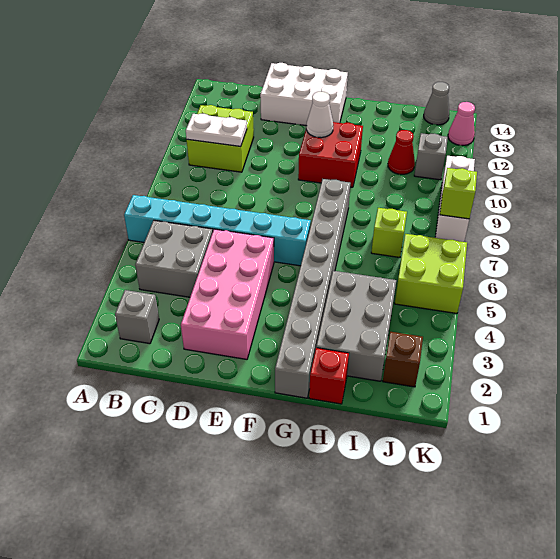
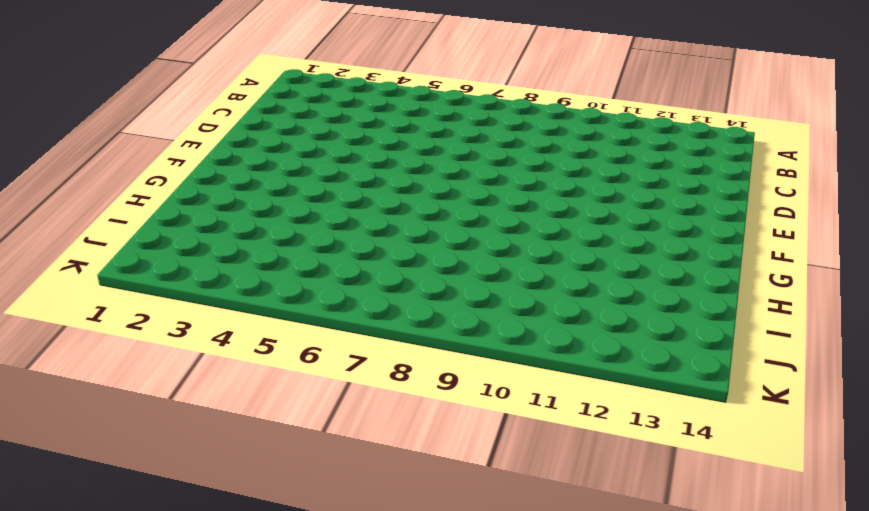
none -> cyan 1x6 brick [124,195,311,266]
none -> grey 1x1 brick [115,290,159,344]
none -> grey 2x2 brick [135,220,213,297]

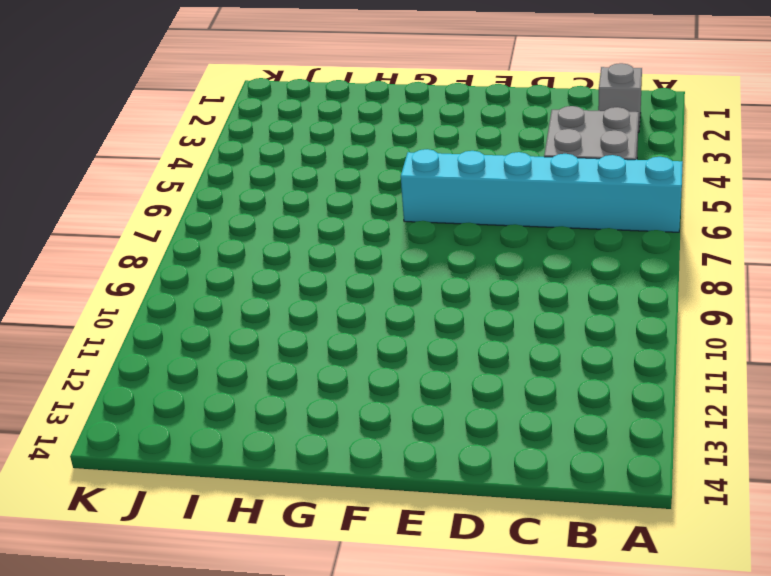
none -> lime 2x2 brick [187,105,254,172]
none -> pink 2x4 brick [181,229,274,359]
none -> white 2x3 brick [260,63,348,126]

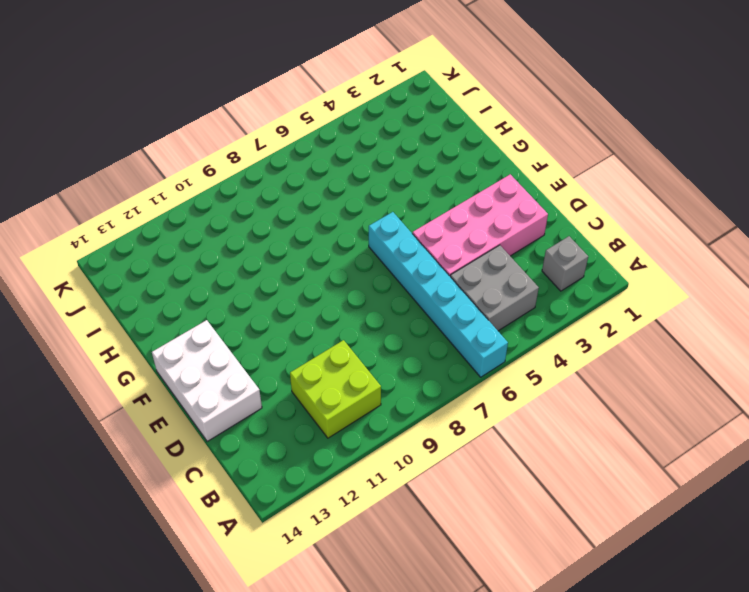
none -> red 2x2 brick [298,122,363,187]
none -> grey 1x8 brick [275,179,350,398]
none -> red 1x1 brick [309,348,349,404]

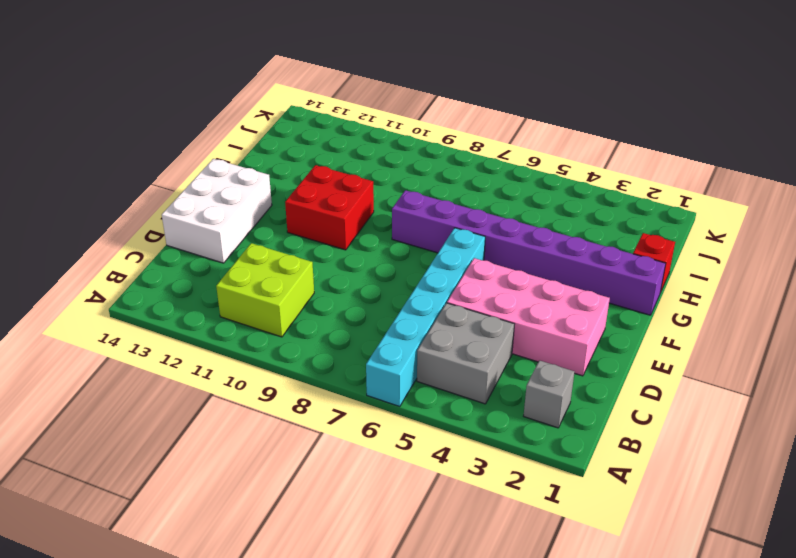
purple 1x8 brick [392,190,666,315] -> grey 1x8 brick [275,179,350,398]
none -> grey 2x3 brick [316,271,396,381]
none -> lime 1x1 brick [371,208,407,257]
none -> red 1x1 cone [388,130,415,174]

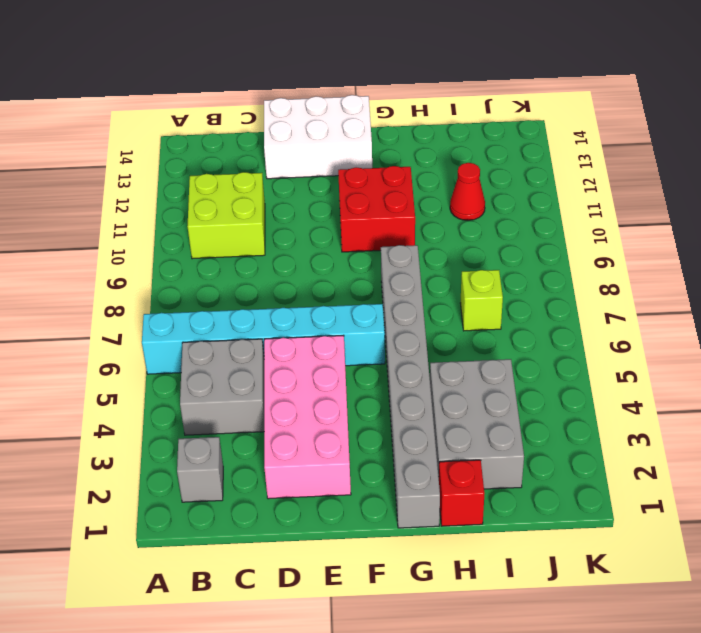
none -> brown 1x1 brick [383,332,423,387]
none -> lime 2x2 brick [395,234,467,313]
none -> grey 1x1 brick [414,133,448,180]

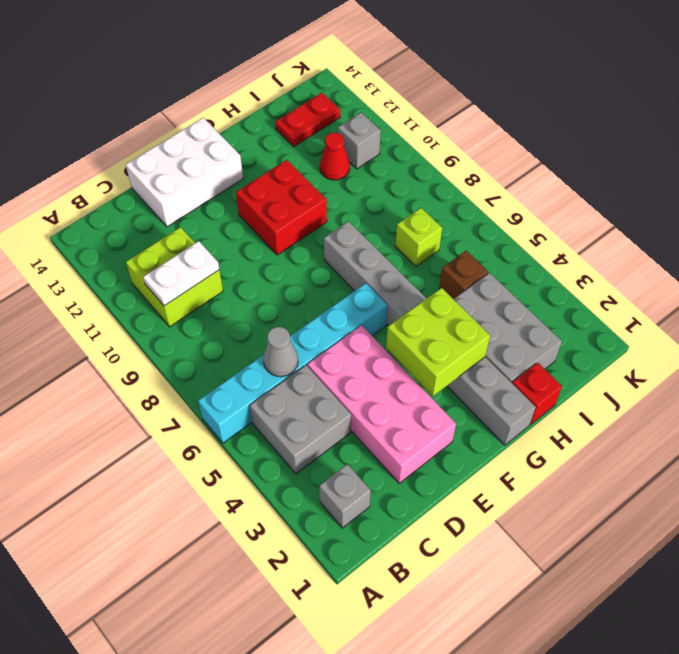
grey 1x1 cone [263,327,298,377] -> grey 1x1 cone moved to [424,82,449,125]
lime 2x2 brick [386,288,490,396] -> lime 2x2 brick moved to [395,234,467,313]
brown 1x1 brick [439,251,488,299] -> brown 1x1 brick moved to [383,332,423,387]
red 1x2 plate [275,93,340,147] -> none
none -> white 1x3 brick [435,156,475,242]
none -> pink 1x1 cone [448,102,475,145]
none -> white 1x1 cone [306,92,333,138]

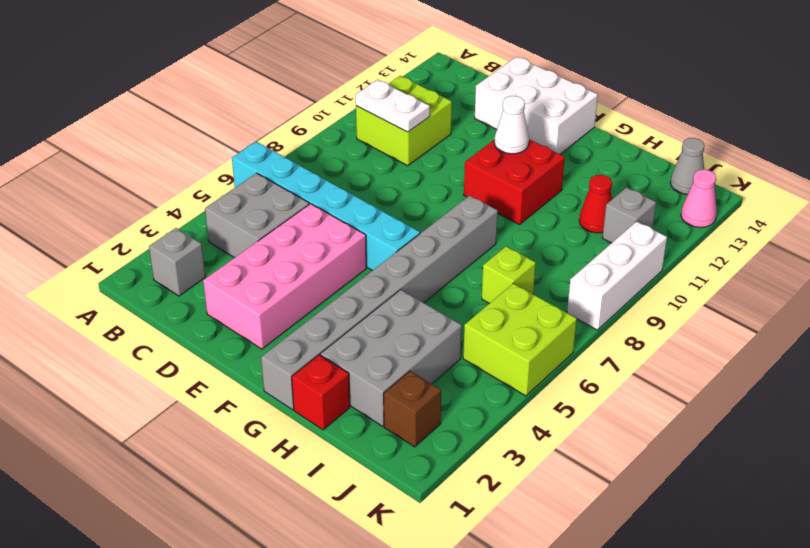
none -> lime 1x1 brick [440,168,477,219]

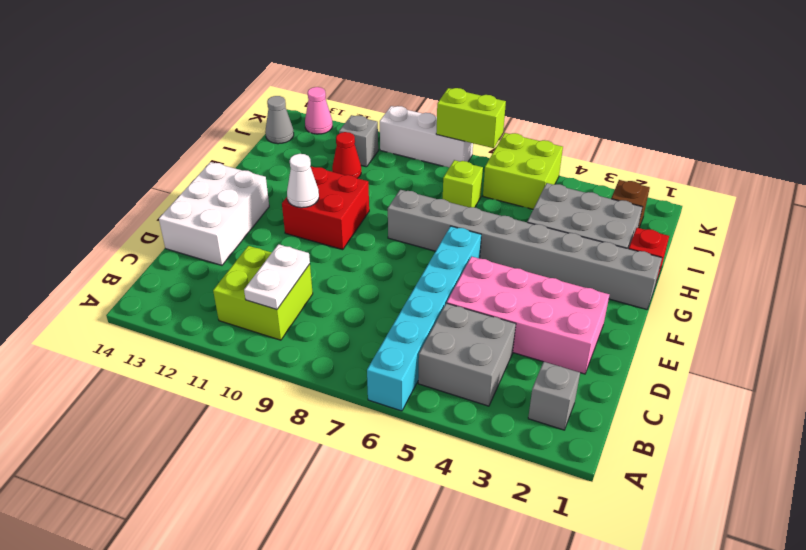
lime 1x2 brick [436,88,506,148] -> lime 1x1 brick [440,168,477,219]

